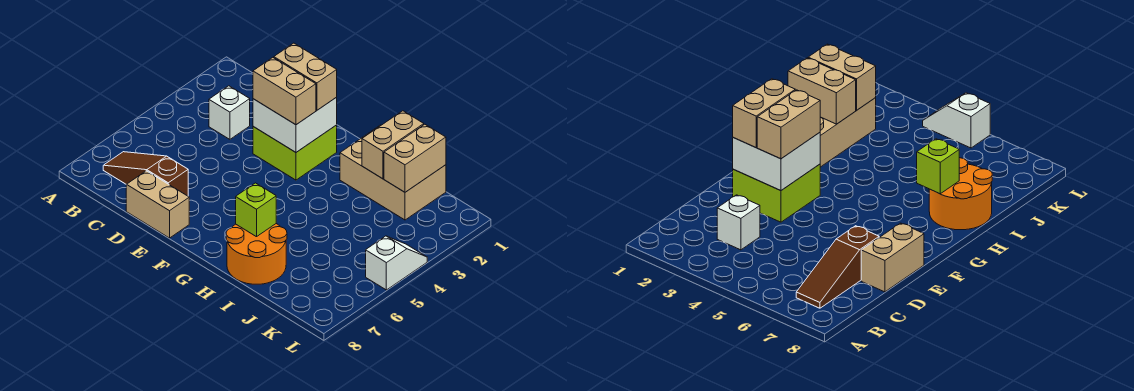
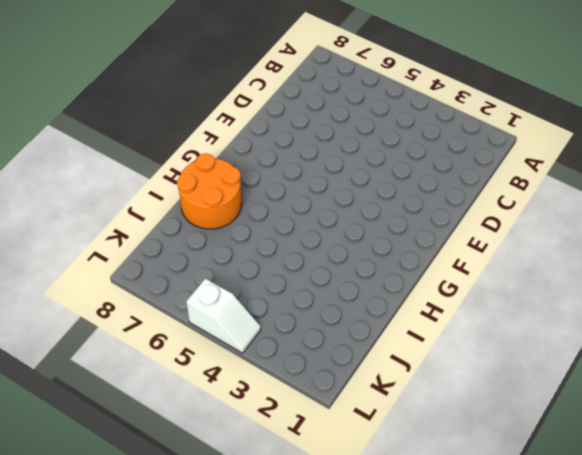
none -> brown 1x3 slope [103,152,188,196]
none -> white 1x1 brick [209,86,250,139]
none -> tan 1x2 brick [126,171,189,238]

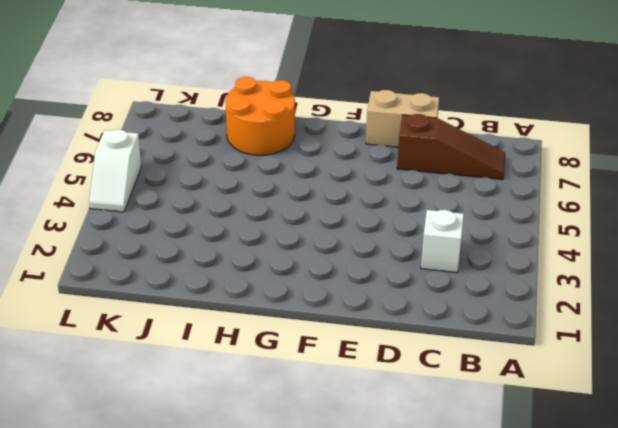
none -> lime 2x2 brick [253,125,337,180]
none -> tan 2x3 brick [340,125,446,220]
none -> white 2x2 brick [253,97,337,152]

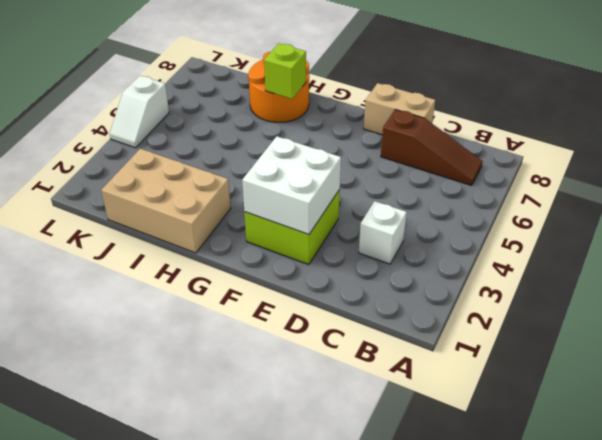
none -> tan 1x2 brick [362,111,424,179]
none -> tan 1x2 brick [384,124,446,192]
none -> tan 1x2 brick [274,43,337,110]

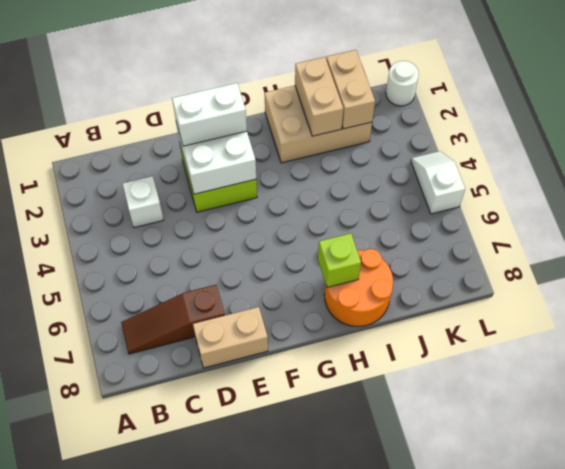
white 1x2 brick [172,83,247,146] -> tan 1x2 brick [274,43,337,110]
white 1x1 round brick [386,61,419,106] -> none
none -> tan 1x2 brick [253,58,316,125]

